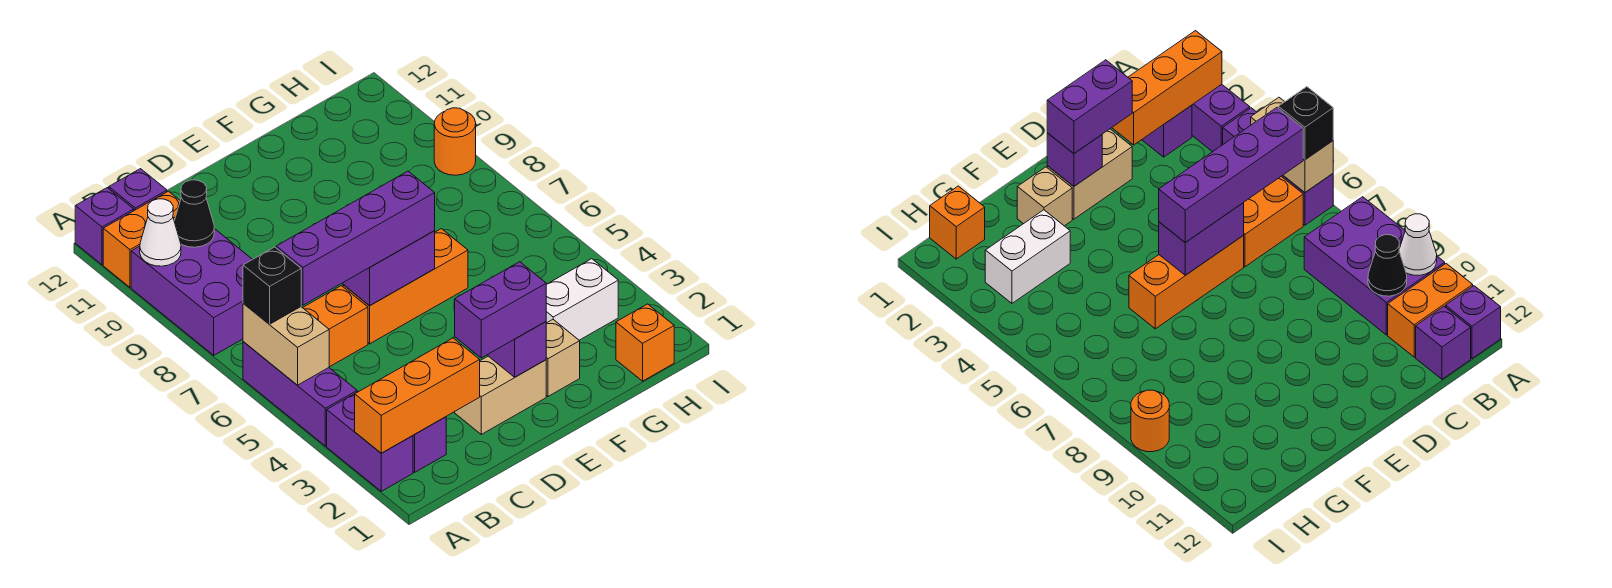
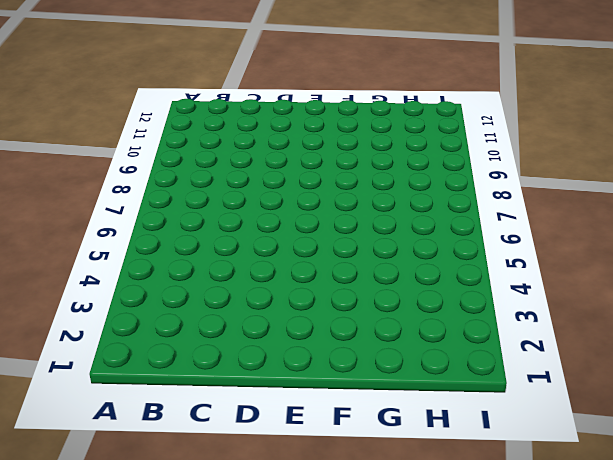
none -> purple 1x2 brick [327,394,413,491]
none -> purple 1x3 brick [243,342,357,446]
none -> purple 2x3 brick [131,229,252,355]

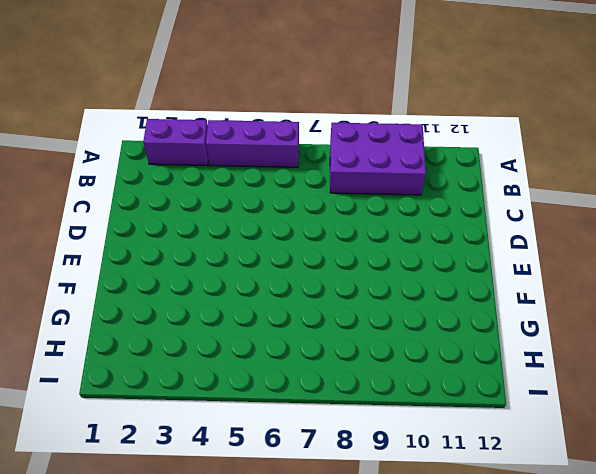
none -> orange 1x2 brick [103,191,180,287]
none -> purple 1x1 brick [75,188,134,265]
none -> purple 1x1 brick [413,417,446,472]

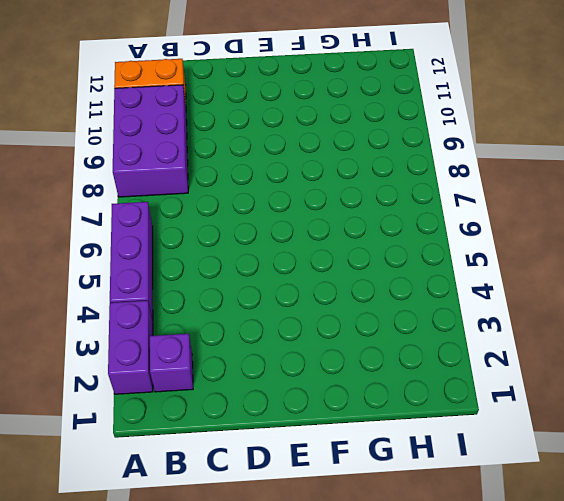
none -> purple 1x1 brick [75,188,134,265]
none -> orange 1x2 brick [303,286,368,367]
none -> purple 1x1 brick [109,169,167,210]

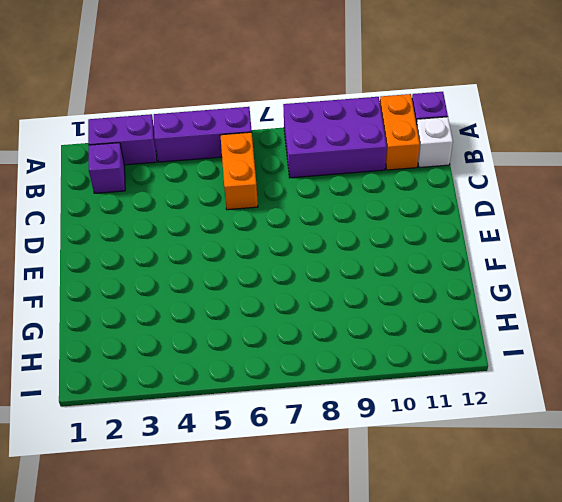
white 1x1 brick [416,117,453,168] -> purple 1x1 brick [109,169,167,210]
none -> tan 1x2 brick [455,356,546,434]
none -> orange 1x3 brick [343,229,468,344]
none -> tan 1x1 brick [546,320,580,396]

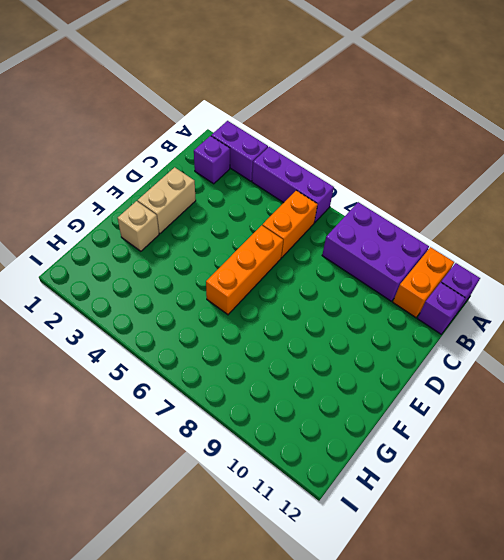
none -> white 1x2 brick [546,259,618,340]
none -> orange 1x1 brick [616,304,674,381]
none -> orange 1x1 round brick [434,108,476,175]

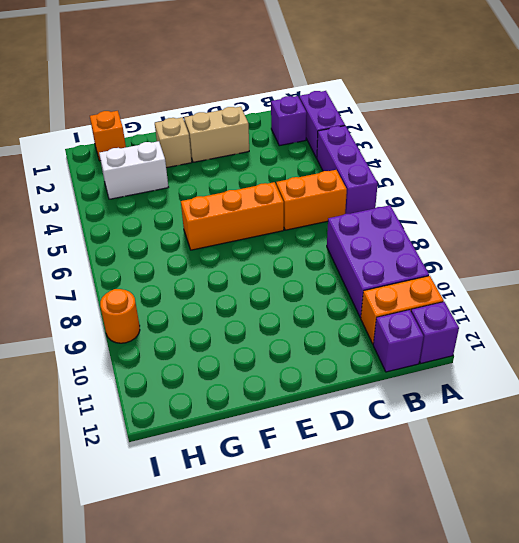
none -> orange 1x3 brick [355,338,480,453]
none -> tan 1x2 brick [243,304,329,385]
none -> white 1x1 cone [140,199,181,266]

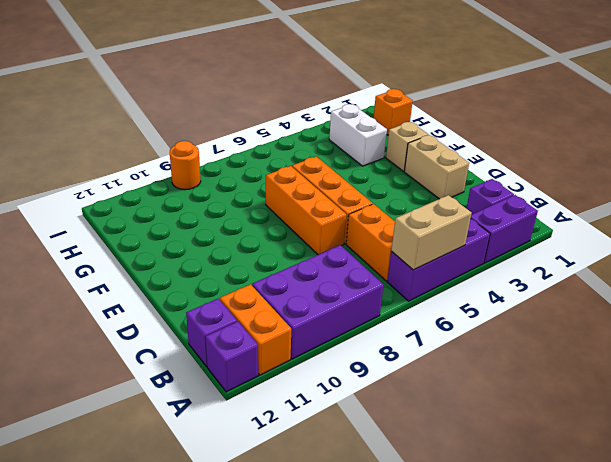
orange 1x3 brick [266,166,346,255] -> orange 1x3 brick moved to [355,338,480,453]
none -> white 1x1 cone [140,199,181,266]
none -> black 1x1 cone [174,180,214,247]
none -> purple 1x2 brick [343,231,435,306]

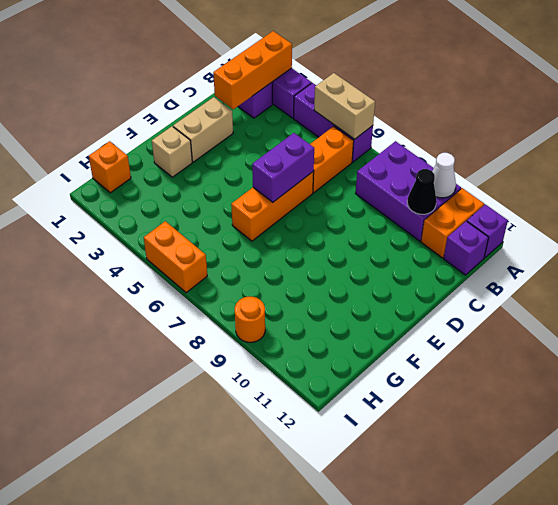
orange 1x2 brick [144,221,207,293] -> none
none -> white 1x2 brick [546,259,618,340]
none -> purple 1x1 brick [488,322,546,377]
none -> black 1x1 brick [243,247,301,324]

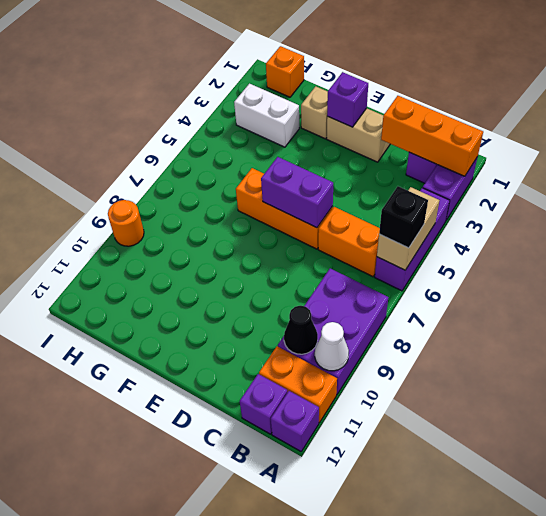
none -> purple 1x4 brick [276,171,435,305]
none -> purple 1x2 brick [455,262,546,358]

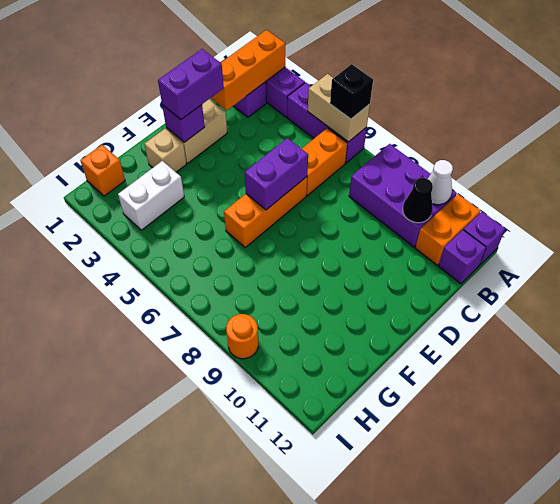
none -> purple 1x4 brick [276,171,435,305]

